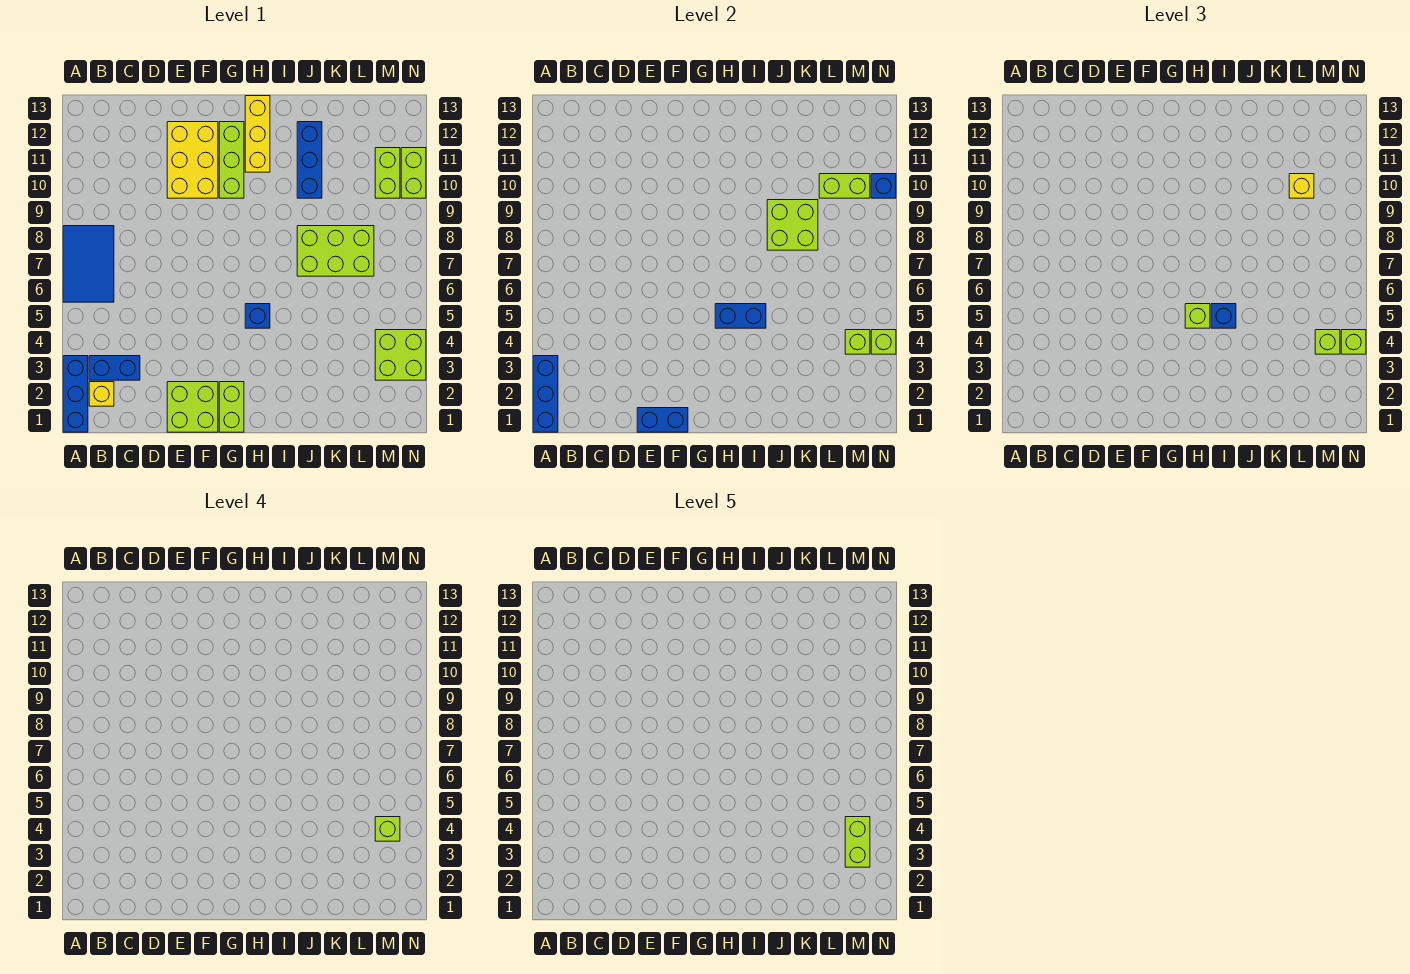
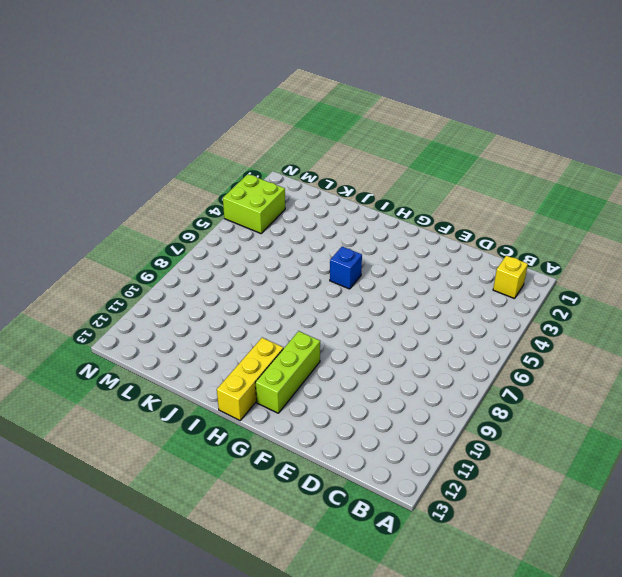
none -> blue 1x3 brick [63,356,88,432]
none -> blue 2x3 tile [63,226,114,302]
none -> blue 1x2 brick [89,356,140,380]
none -> lime 2x2 brick [167,382,218,432]

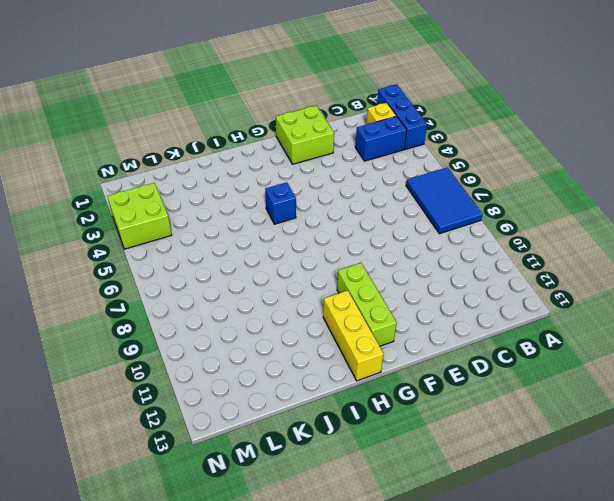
none -> yellow 2x3 brick [167,122,218,198]
none -> lime 1x2 brick [219,382,244,432]
none -> lime 2x3 brick [297,226,374,276]
none -> blue 1x3 brick [297,122,322,198]

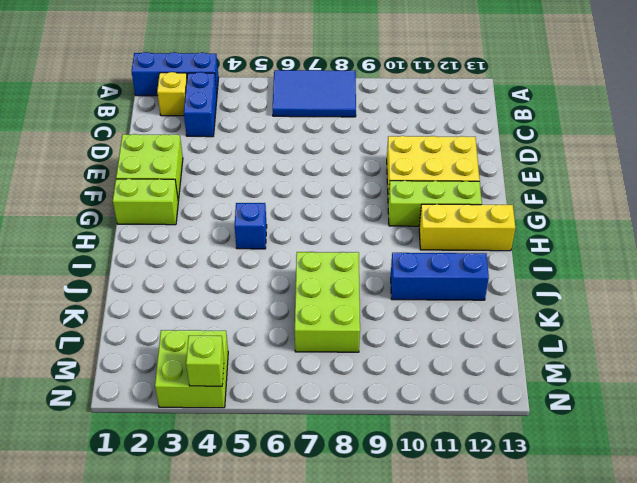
none -> lime 1x2 brick [375,148,400,198]
none -> lime 1x2 brick [401,148,426,198]
none -> blue 1x3 brick [533,356,558,432]
none -> blue 1x2 brick [637,408,688,432]

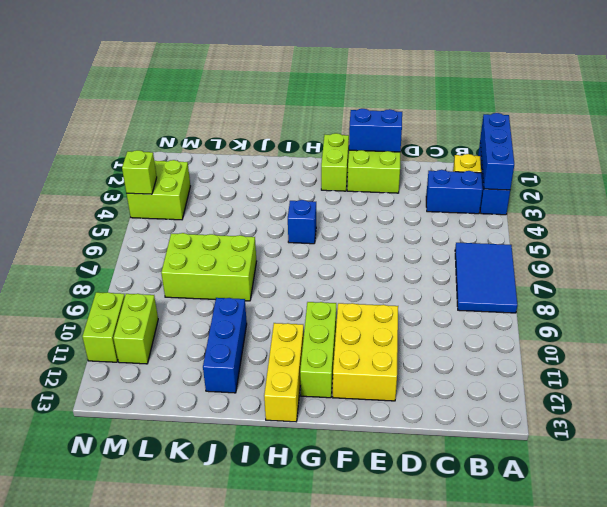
none -> blue 1x2 brick [715,304,766,328]
none -> lime 2x2 brick [767,200,818,250]
none -> lime 1x2 brick [819,174,870,198]
none -> lime 1x1 brick [845,330,870,354]

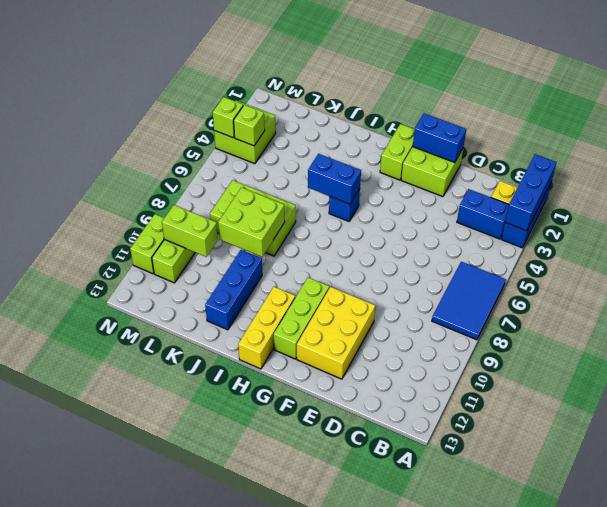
none -> blue 1x1 brick [871,174,896,198]
none -> lime 1x1 brick [1185,304,1210,328]
none -> blue 1x1 brick [1211,304,1236,328]
none -> yellow 1x1 brick [1289,174,1314,198]

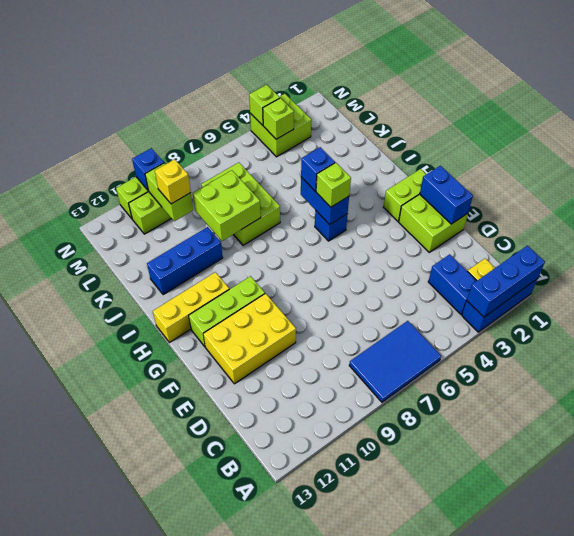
none -> lime 1x1 brick [1315,330,1340,354]
none -> lime 1x1 brick [1341,330,1366,354]
none -> lime 1x1 brick [375,817,400,841]
none -> lime 1x2 brick [845,817,870,867]

